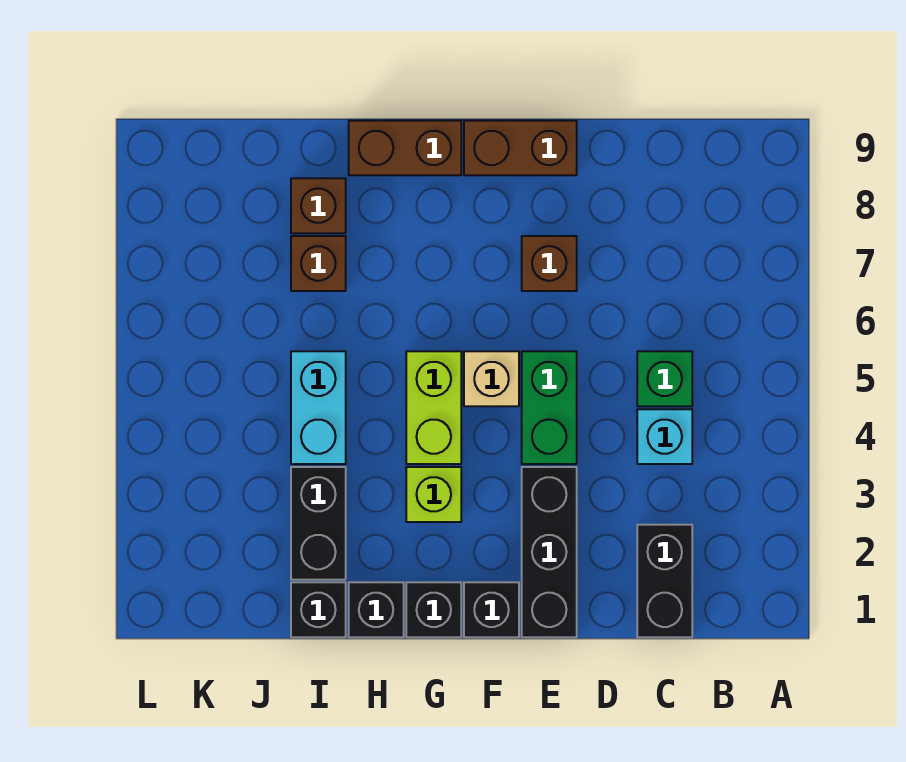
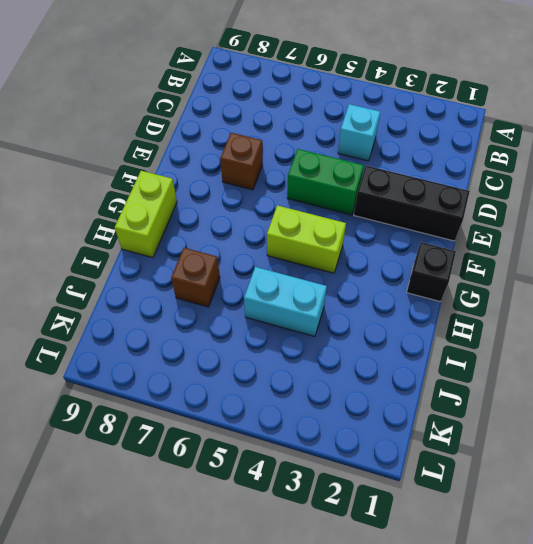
lime 1x2 brick [115,171,177,258] -> brown 1x2 brick [349,121,461,175]
none -> black 1x2 brick [637,525,692,637]
none -> green 1x1 brick [637,351,692,406]
none -> brown 1x2 brick [464,121,577,175]

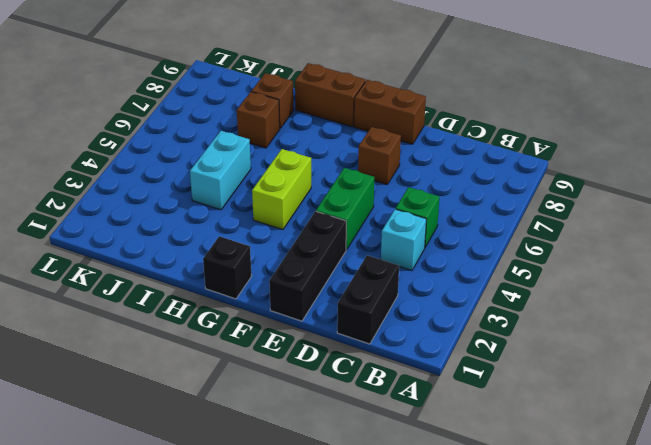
none -> black 1x1 brick [464,582,519,637]
none -> tan 1x1 brick [464,351,519,406]
none -> lime 1x1 brick [406,467,461,522]

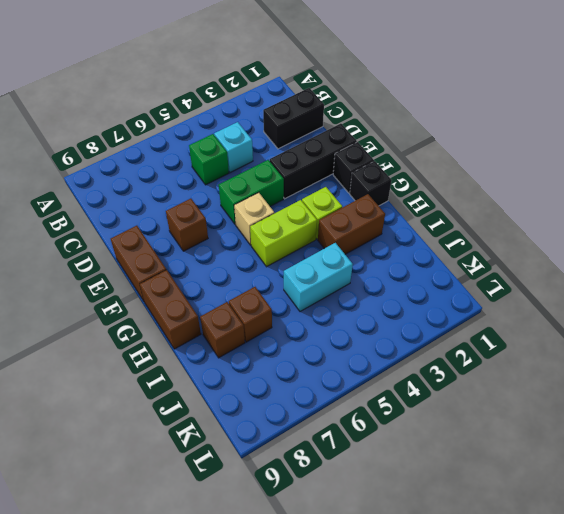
brown 1x2 brick [318,194,385,254] -> none
none -> black 1x1 brick [349,582,404,637]
none -> black 1x1 brick [291,582,346,637]
none -> black 1x2 brick [291,467,346,580]

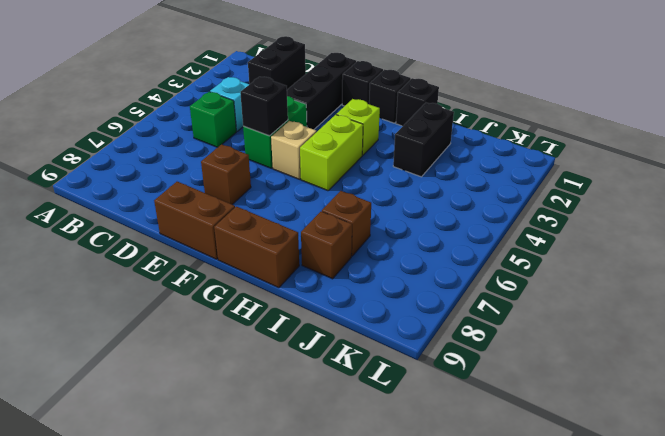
black 1x1 brick [240,77,288,136] -> black 1x1 brick moved to [291,582,346,637]
none -> cyan 1x2 brick [291,351,346,464]

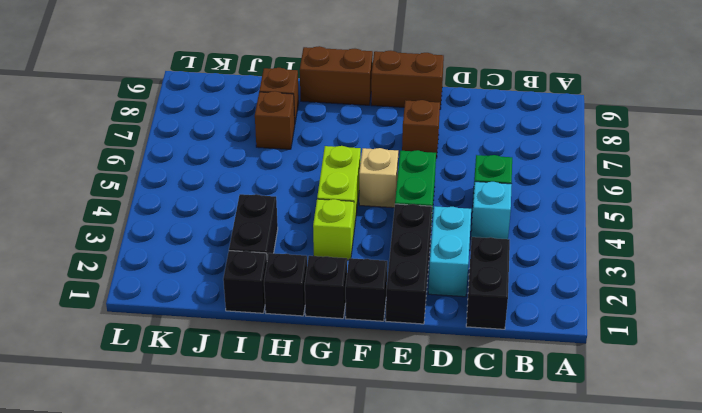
cyan 1x2 brick [428,206,471,297] -> cyan 1x2 brick moved to [291,351,346,464]

